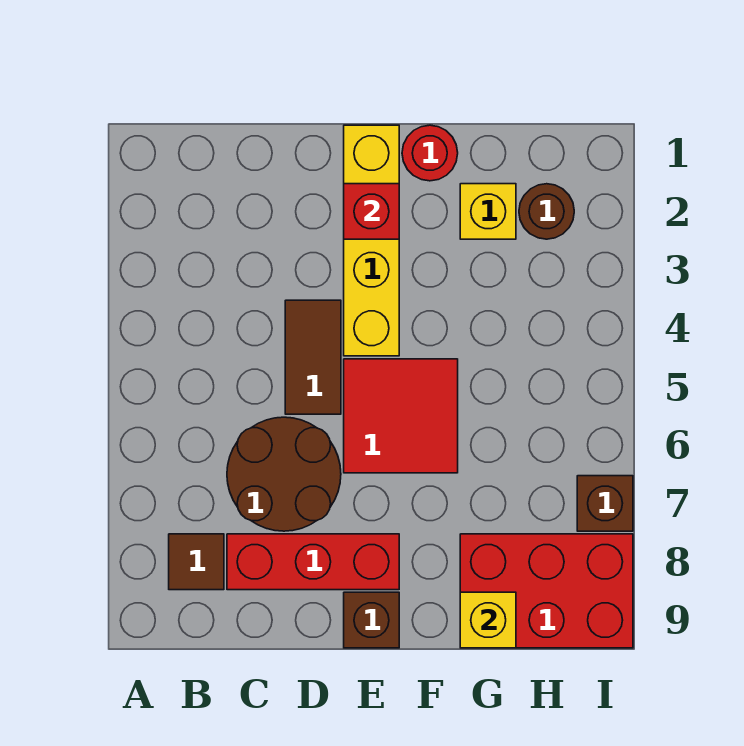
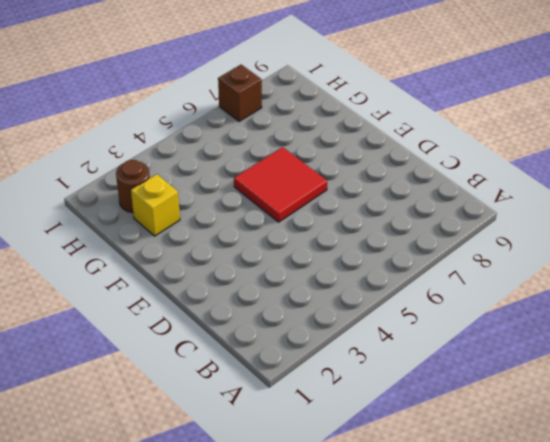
none -> brown 1x1 tile [169,534,224,590]
none -> brown 2x2 round brick [227,417,341,531]
none -> red 1x3 brick [227,534,399,590]

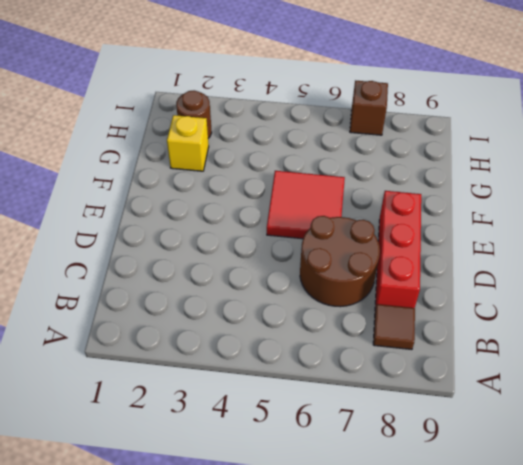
none -> brown 1x2 tile [285,300,341,414]
none -> yellow 1x4 brick [344,125,399,356]
none -> brown 1x1 brick [344,592,399,648]

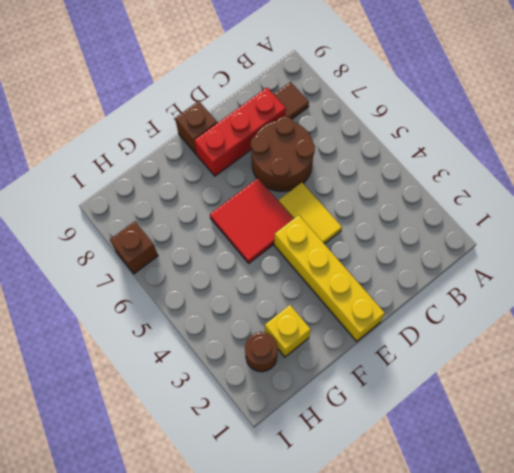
yellow 1x2 tile [279,183,342,244] -> brown 1x2 tile [285,300,341,414]
none -> red 1x1 round brick [402,125,458,181]
none -> red 2x3 brick [460,534,633,648]
none -> red 1x1 brick [344,184,399,239]

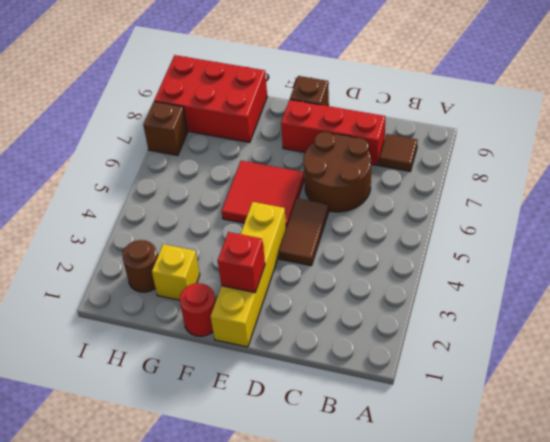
none -> yellow 1x1 brick [460,592,516,648]

